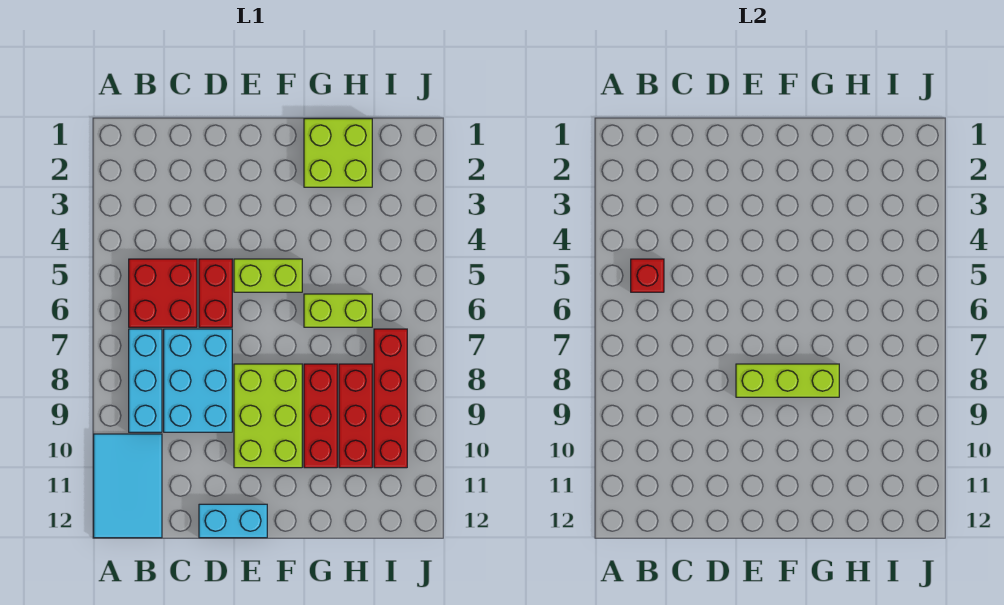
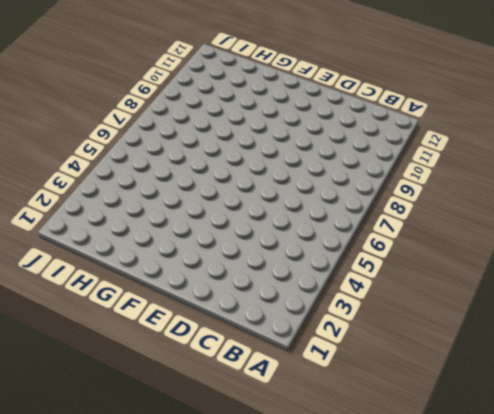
none -> cyan 2x3 tile [94,434,162,538]
none -> red 2x2 brick [129,259,197,327]
none -> cyan 1x3 brick [129,329,162,432]

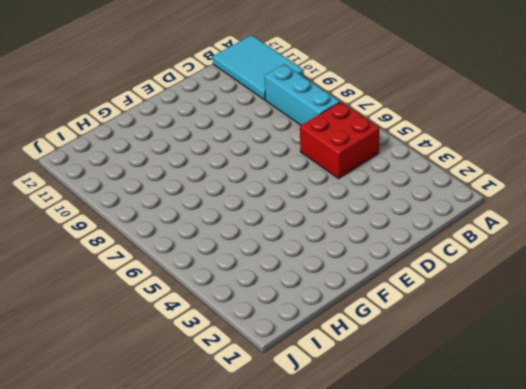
none -> cyan 2x3 brick [164,329,232,432]
none -> red 1x2 brick [199,259,232,327]
none -> cyan 1x2 brick [199,504,267,538]

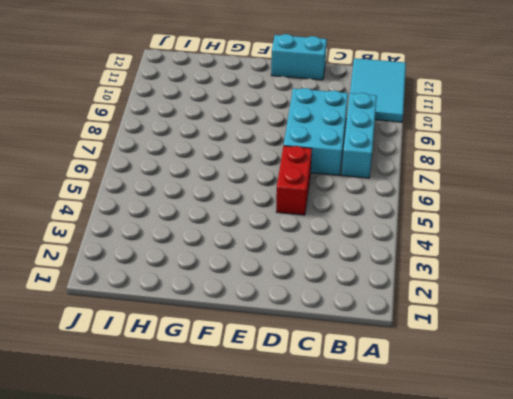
none -> red 2x2 brick [129,259,197,327]
none -> lime 1x2 brick [234,259,302,292]
none -> lime 2x3 brick [234,364,302,468]

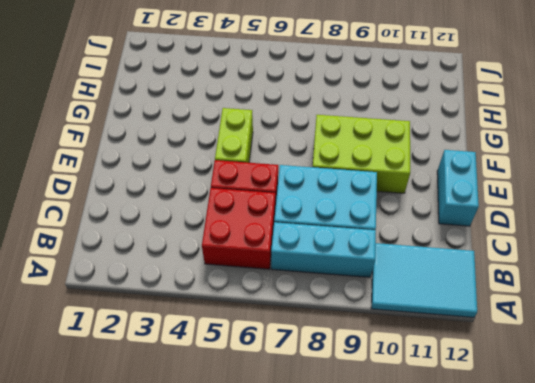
none -> lime 2x2 brick [304,119,372,187]
none -> lime 1x2 brick [304,294,372,327]
none -> red 1x3 brick [304,364,337,468]

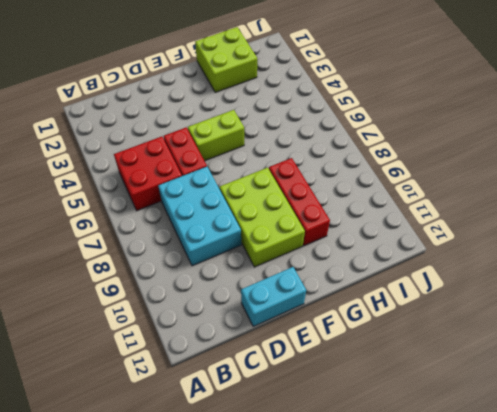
none -> cyan 2x3 tile [94,434,162,538]
none -> cyan 1x3 brick [129,329,162,432]
none -> lime 1x2 brick [304,294,372,327]

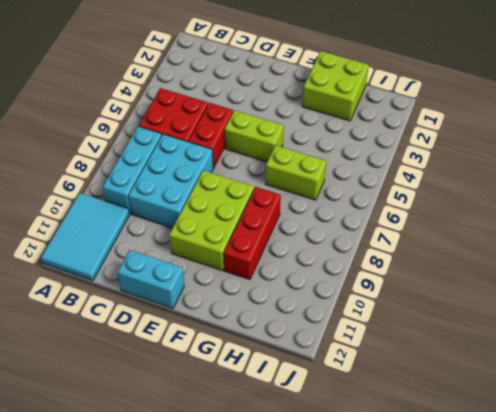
none -> red 1x3 brick [339,364,372,468]
none -> red 1x4 brick [374,329,407,468]
none -> red 1x1 brick [631,259,664,292]

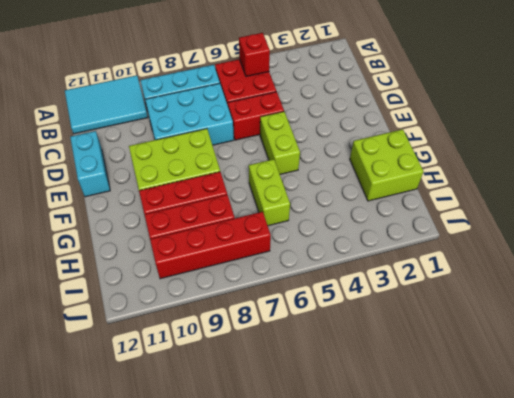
none -> lime 1x3 brick [736,364,839,397]

